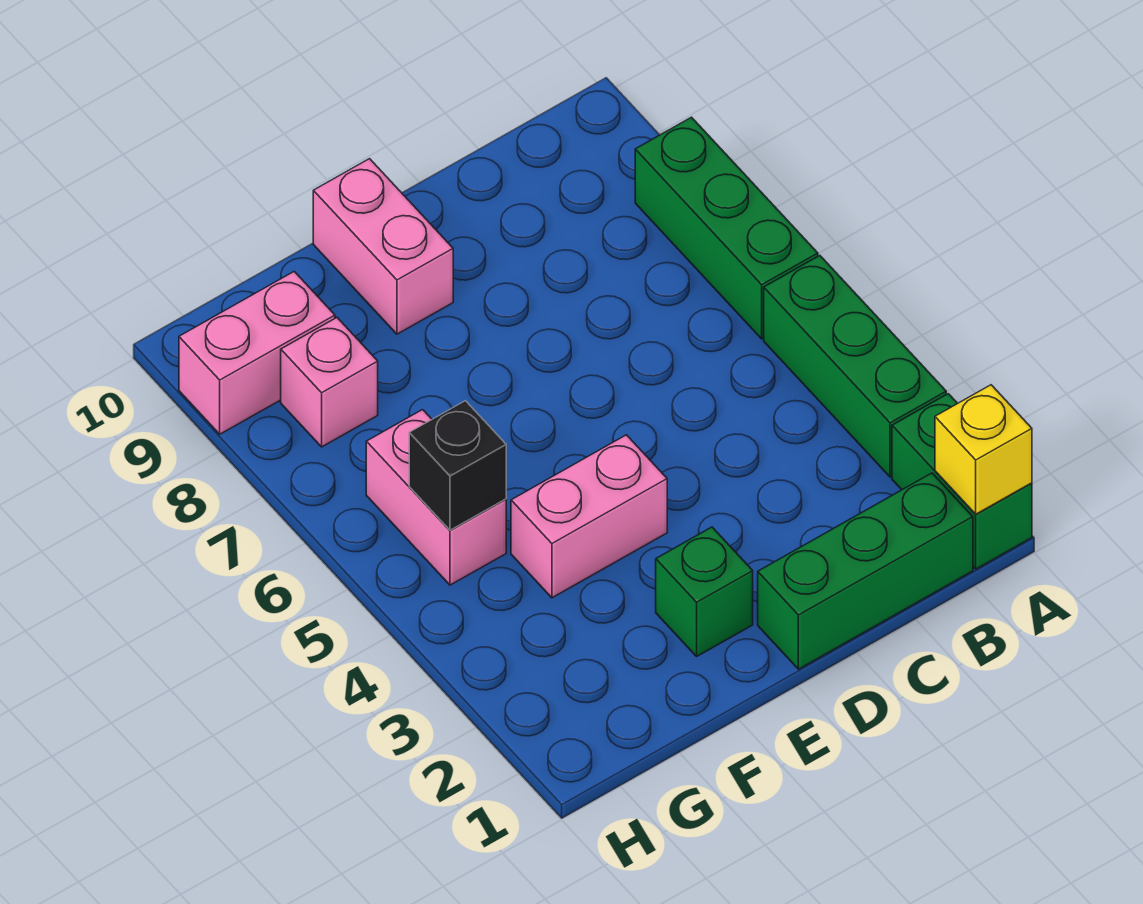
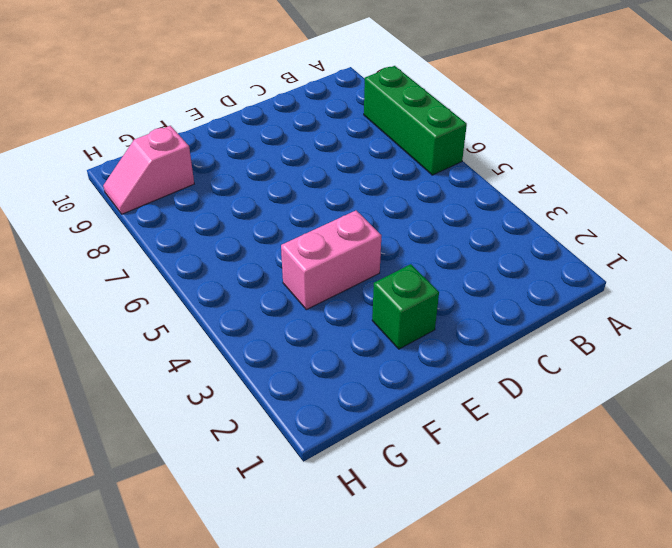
pink 1x2 slope [103,126,194,214] -> pink 1x2 brick [179,272,335,434]
none -> green 1x2 brick [892,394,1032,569]
none -> green 1x3 brick [764,256,946,477]
none -> green 1x3 brick [758,473,973,669]

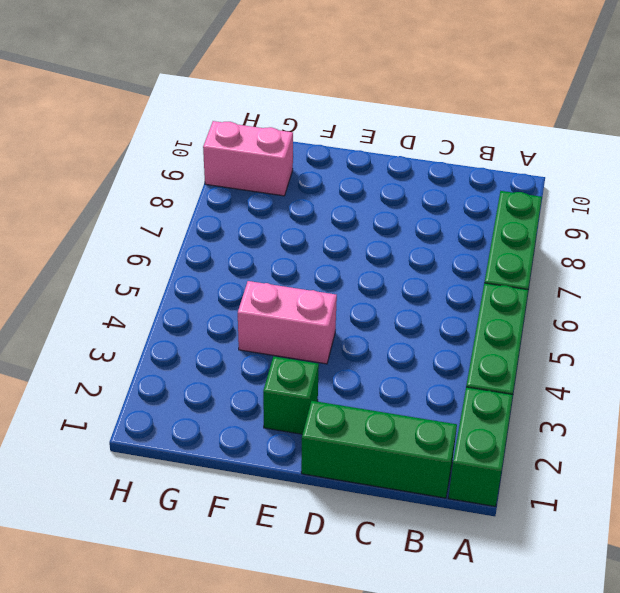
none -> pink 1x2 brick [313,159,453,334]
none -> pink 1x2 brick [366,410,506,585]
none -> pink 1x1 brick [281,318,378,447]

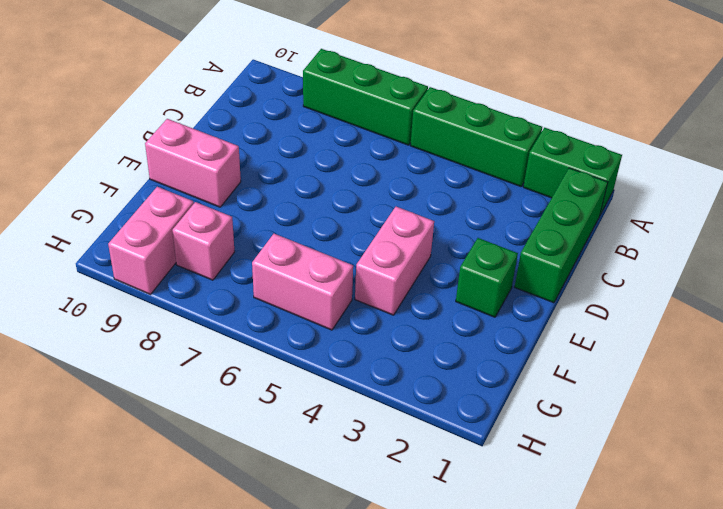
none -> yellow 1x1 brick [935,385,1032,514]
none -> black 1x1 brick [409,401,506,530]

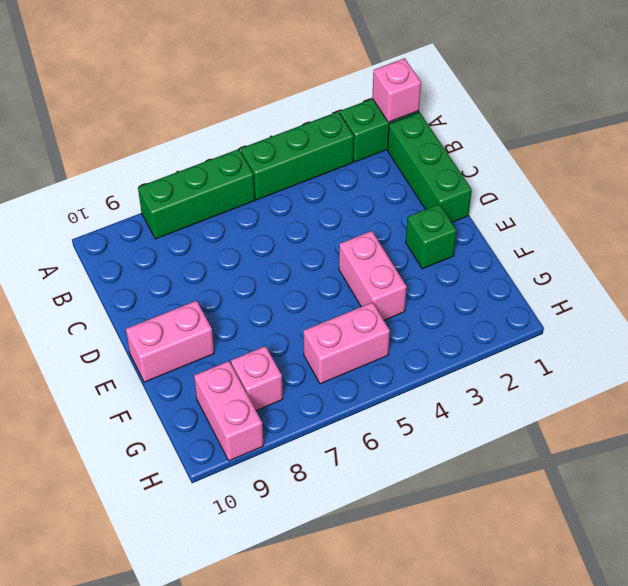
pink 1x1 brick [372,58,421,122] -> yellow 1x1 brick [935,385,1032,514]
none -> black 1x1 brick [409,401,506,530]

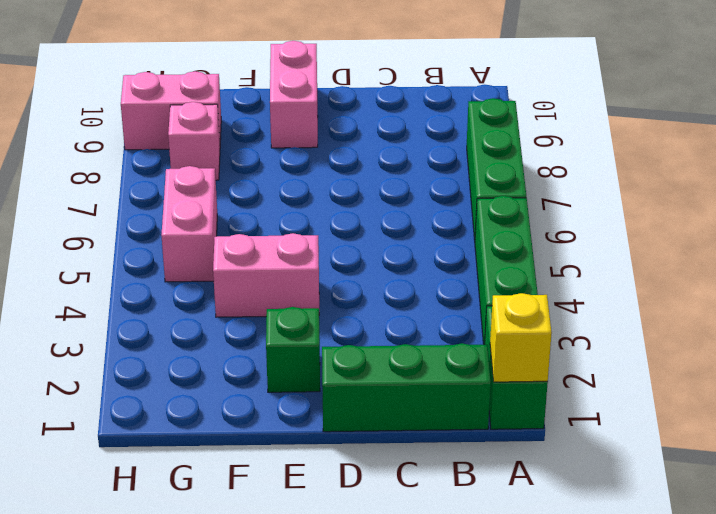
none -> black 1x1 brick [409,401,506,530]

